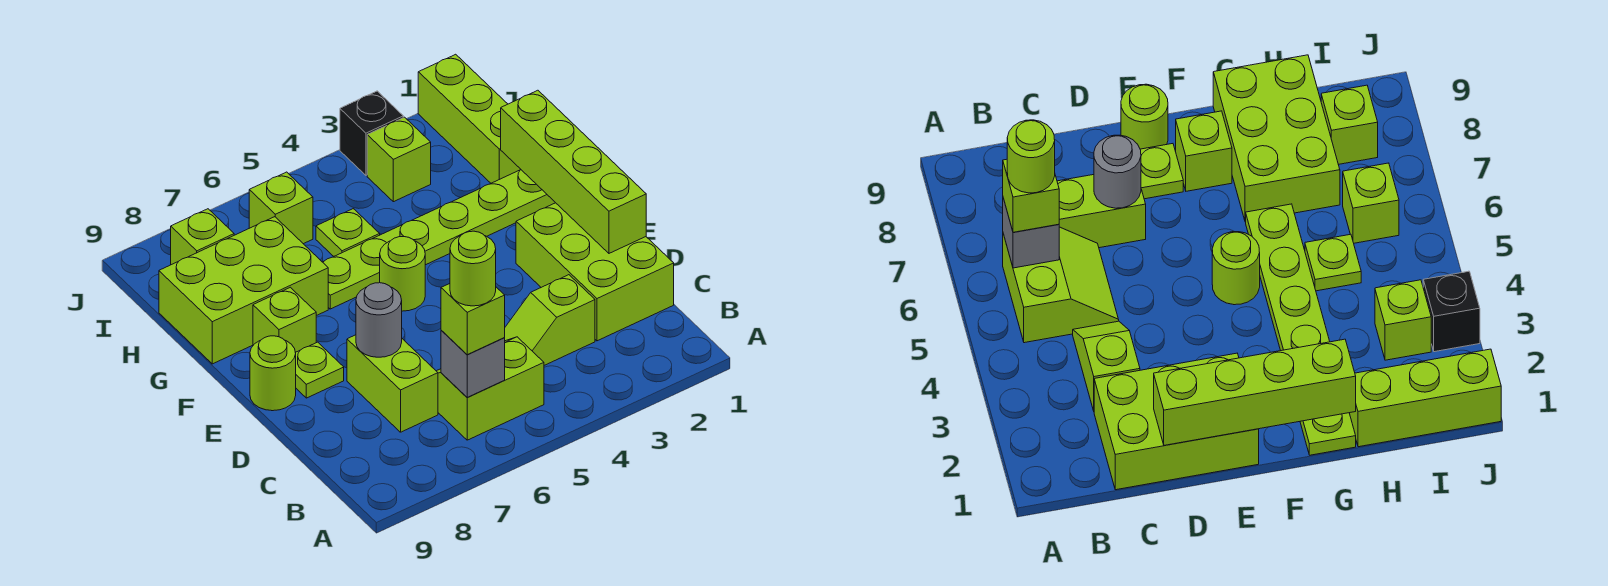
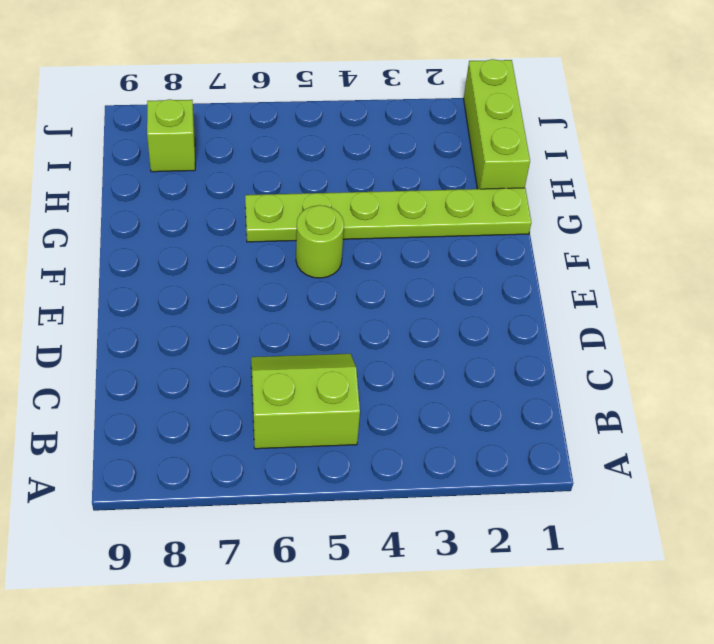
none -> lime 2x3 brick [516,203,674,341]
none -> lime 1x2 slope [504,275,595,365]
none -> lime 1x2 brick [347,335,438,432]

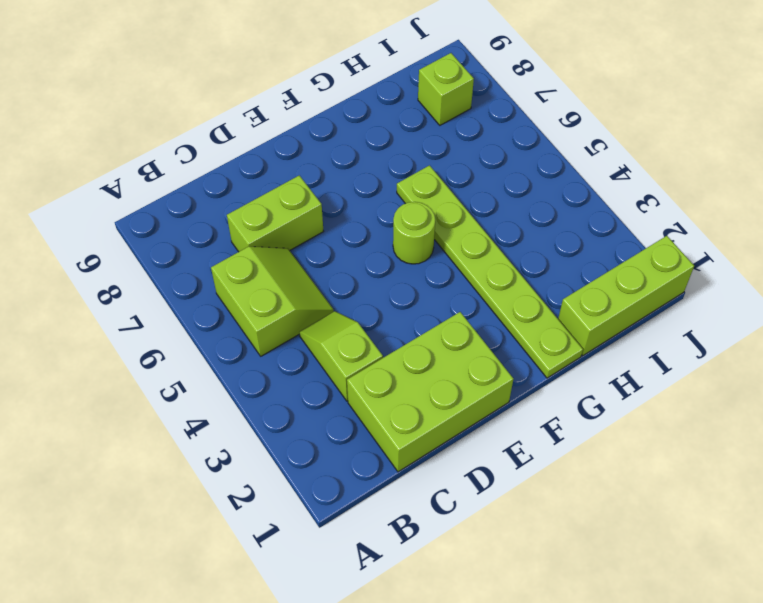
none -> lime 1x1 plate [295,342,344,398]
none -> lime 1x1 round brick [250,336,296,411]
none -> lime 1x1 brick [253,287,316,352]

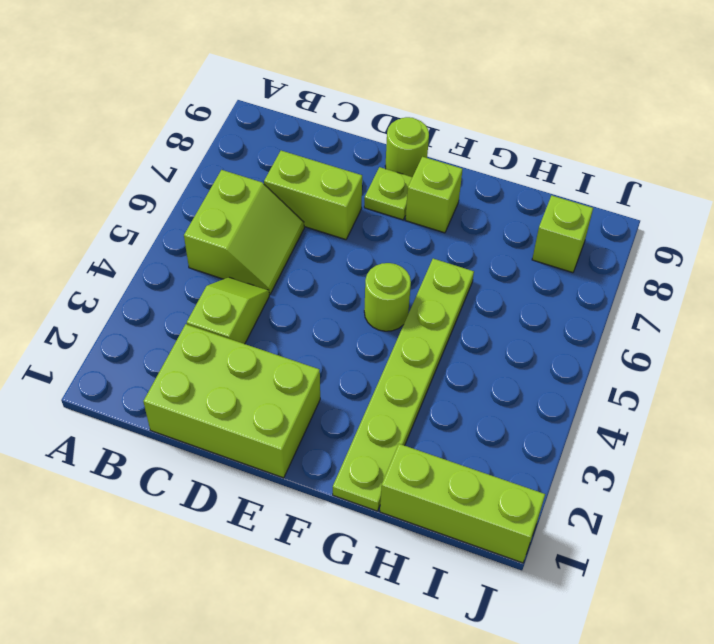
none -> lime 2x3 brick [159,217,328,364]
none -> lime 1x1 plate [316,209,380,256]
none -> lime 1x1 brick [367,117,431,202]

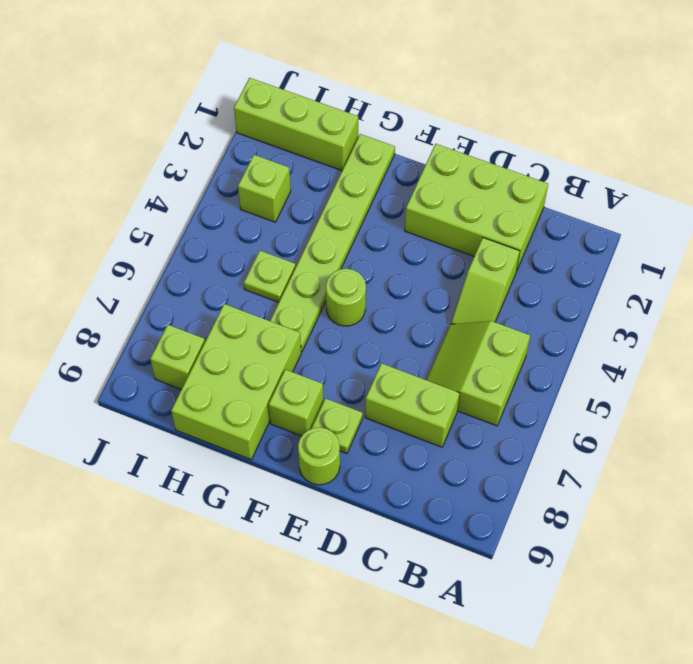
none -> lime 1x1 brick [249,172,313,244]
none -> black 1x1 brick [340,91,403,175]
none -> grey 1x1 brick [441,331,505,398]

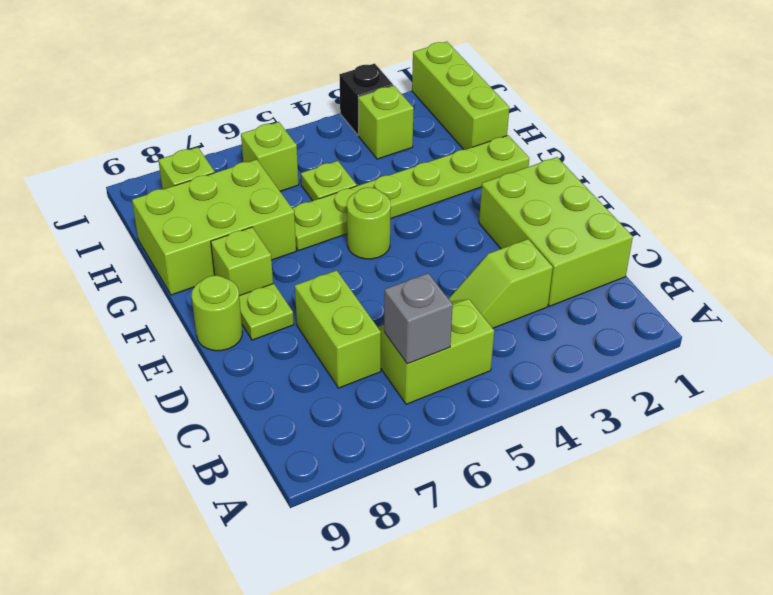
none -> lime 1x4 brick [501,90,646,253]
none -> grey 1x1 round brick [356,283,402,357]
none -> lime 1x1 brick [441,284,505,355]

